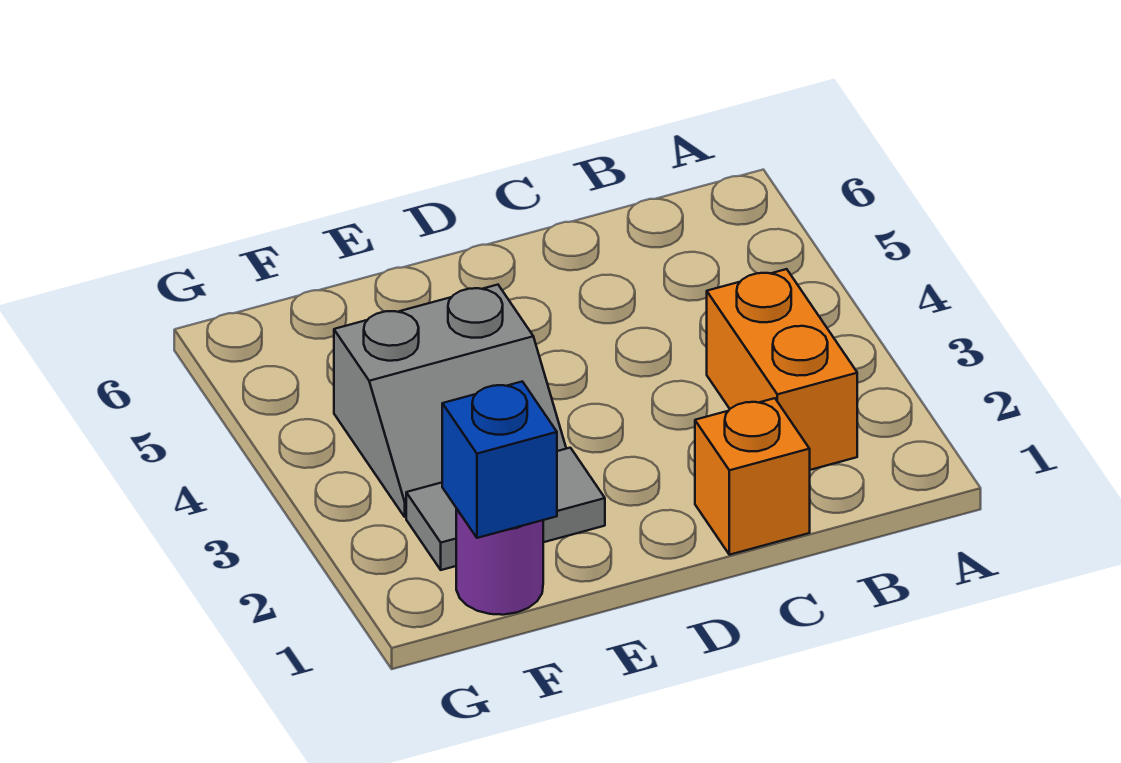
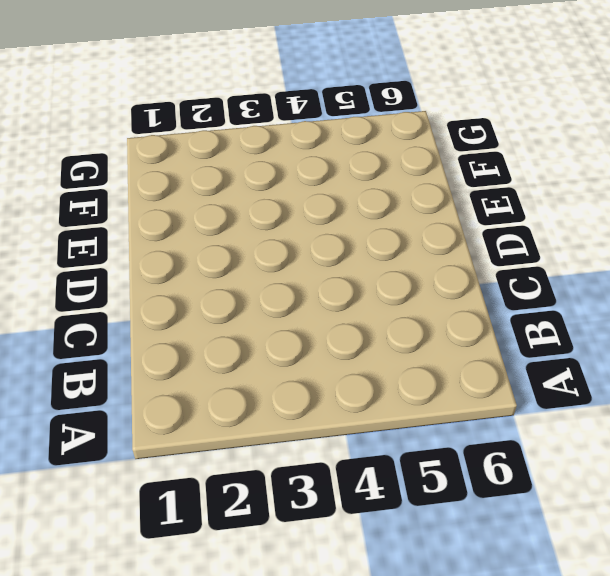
none -> orange 1x2 brick [707,269,857,470]
none -> orange 1x1 brick [695,398,810,555]

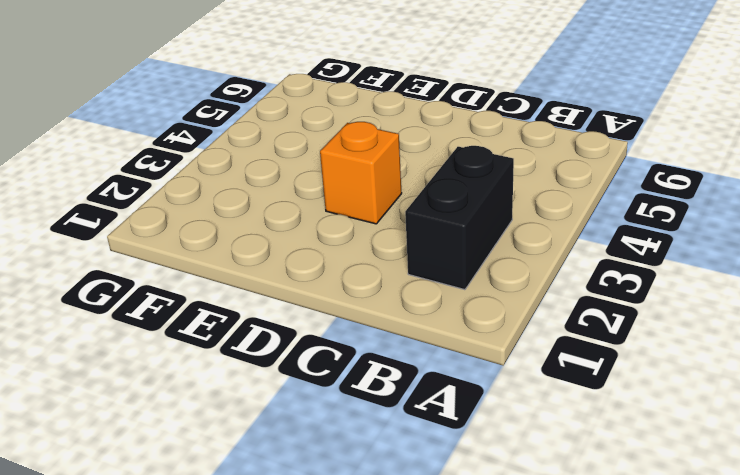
black 1x2 brick [405,146,514,290] -> orange 1x2 brick [707,269,857,470]
orange 1x1 brick [320,122,402,224] -> orange 1x1 brick moved to [695,398,810,555]
none -> grey 1x2 tile [406,448,605,570]
none -> grey 2x2 slope [334,285,566,517]

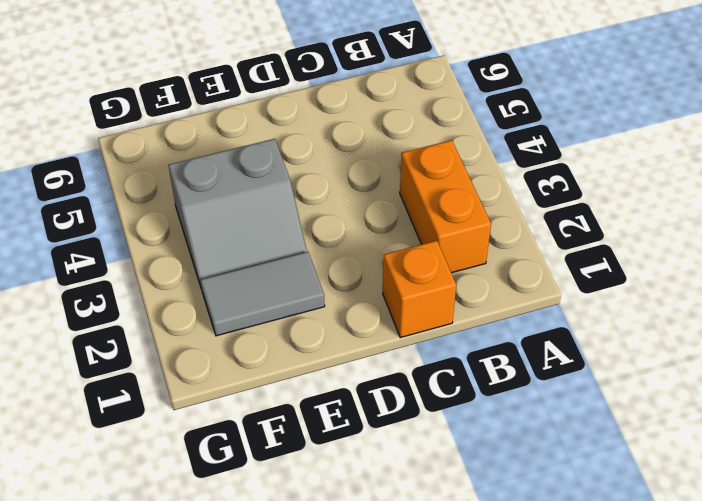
none -> purple 1x1 round brick [456,508,543,615]
none -> blue 1x1 brick [442,382,557,538]

